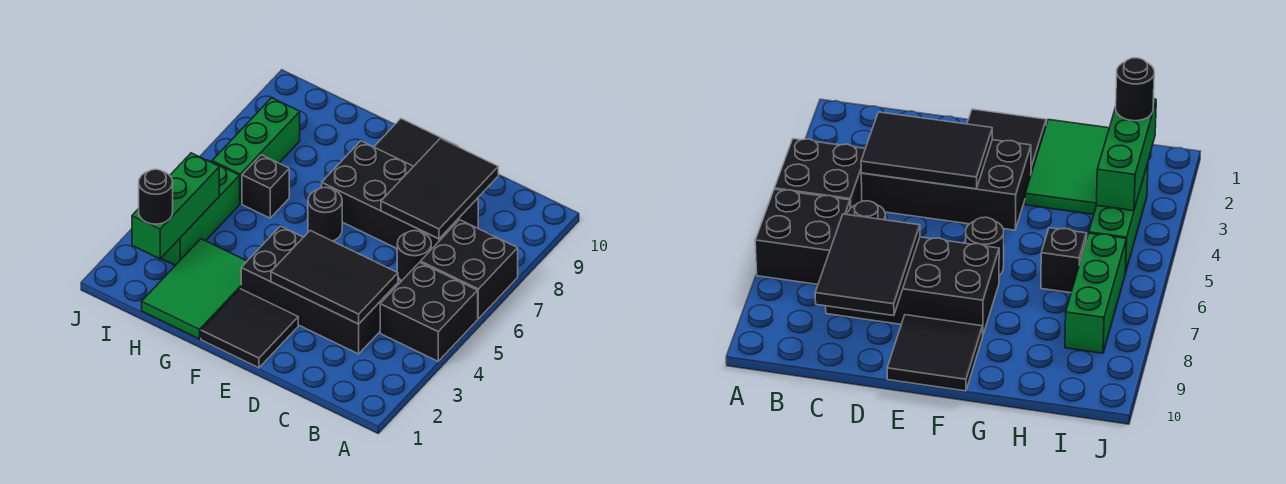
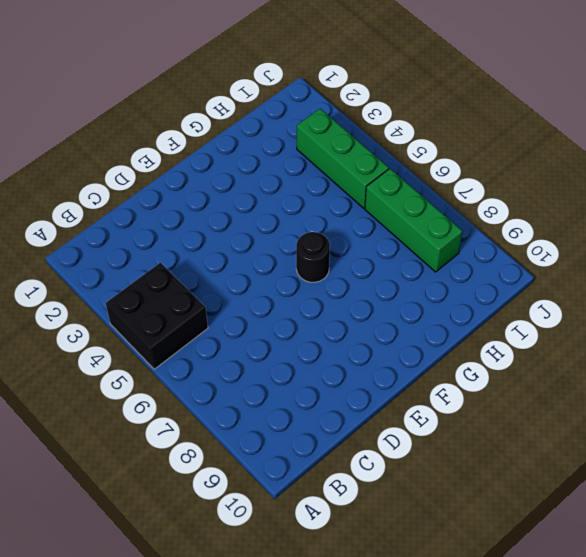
none -> black 2x2 brick [420,220,518,319]
none -> black 2x4 brick [241,226,398,354]
none -> black 1x1 round brick [397,231,431,281]

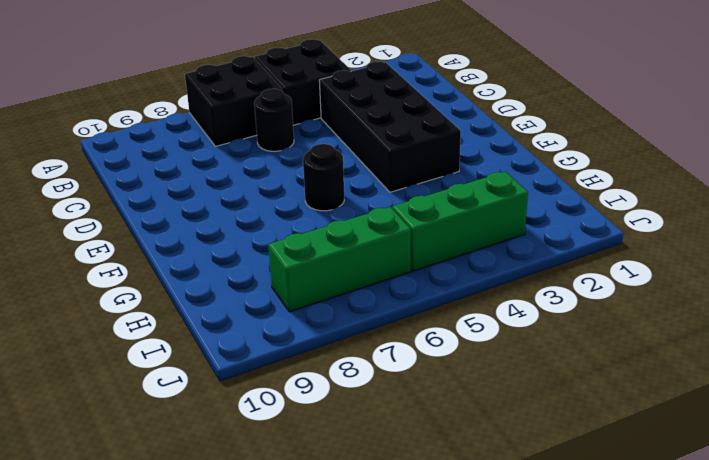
none -> black 2x4 brick [322,141,478,249]
none -> black 2x2 tile [201,289,298,368]
none -> black 2x2 tile [374,119,459,166]

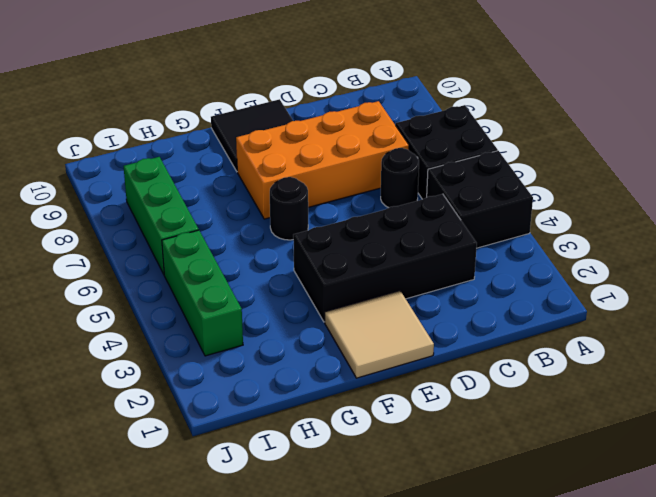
orange 2x4 brick [236,101,409,219] -> black 2x4 brick [322,141,478,249]
tan 2x2 tile [325,291,434,378] -> black 2x2 tile [201,289,298,368]
none -> green 2x3 tile [142,239,247,339]
none -> black 1x1 brick [242,155,289,218]
none -> black 2x3 tile [271,231,398,324]

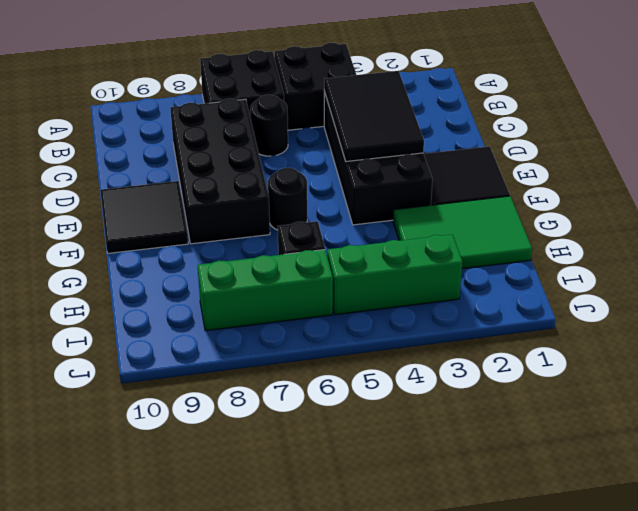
none -> black 2x3 tile [381,138,498,239]
none -> green 1x3 brick [132,153,219,259]
none -> black 1x1 round brick [139,169,173,224]

